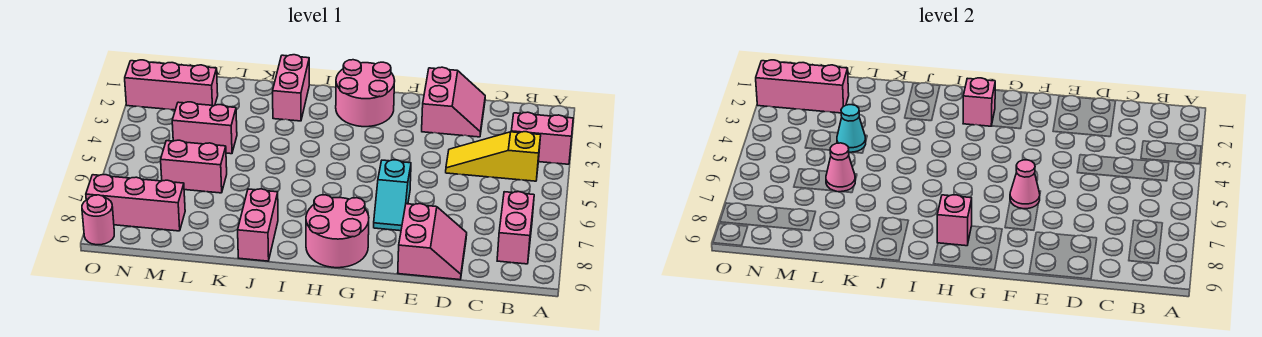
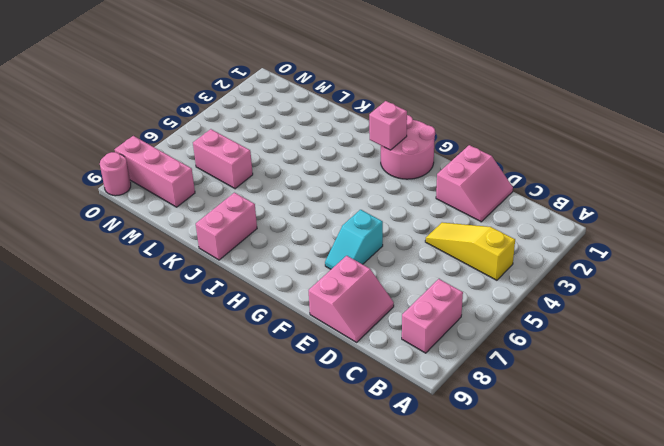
none -> pink 1x2 brick [511,112,573,164]
none -> pink 2x2 round brick [306,195,369,268]
none -> pink 1x2 brick [273,55,309,121]

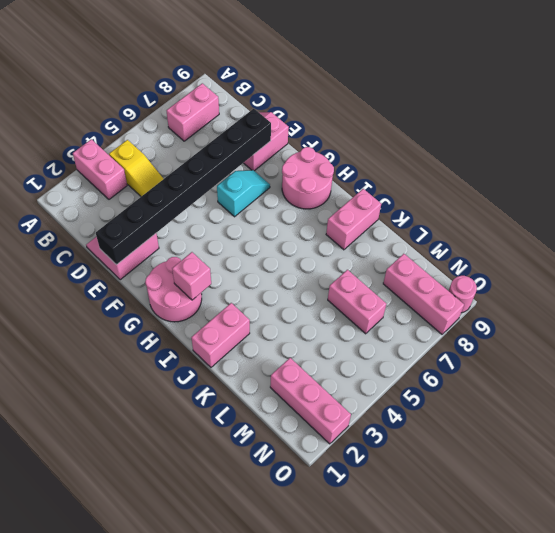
black 1x8 brick [96,109,271,265] -> none
none -> pink 1x2 brick [172,102,237,154]
none -> pink 1x1 cone [1010,160,1040,209]
none -> pink 1x1 brick [937,195,972,246]

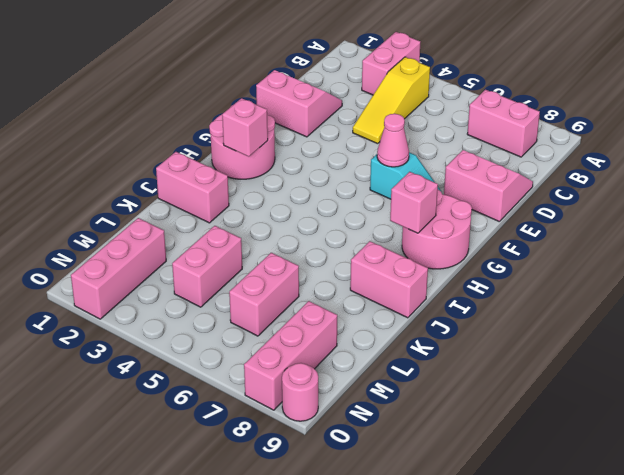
none -> cyan 1x1 cone [837,105,866,152]
none -> pink 1x1 cone [826,143,855,192]
none -> pink 1x3 brick [756,60,849,113]

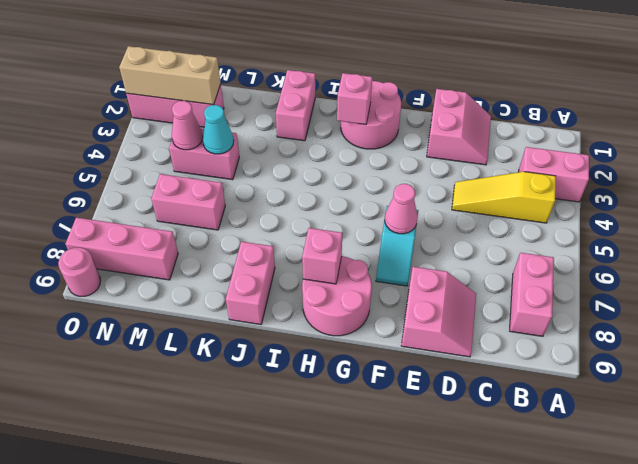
tan 1x3 brick [119,46,221,105] -> pink 1x3 brick [756,60,849,113]
pink 1x1 cone [172,101,203,150] -> pink 1x1 cone moved to [826,143,855,192]

